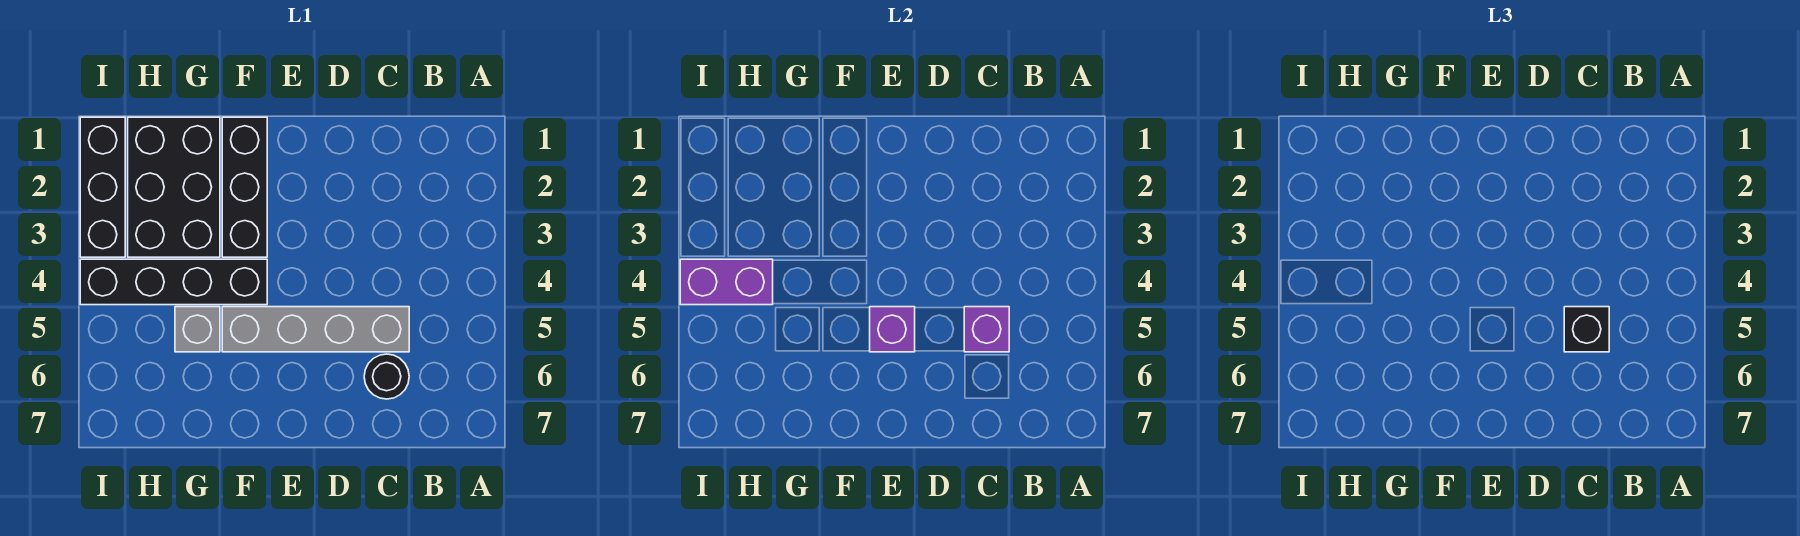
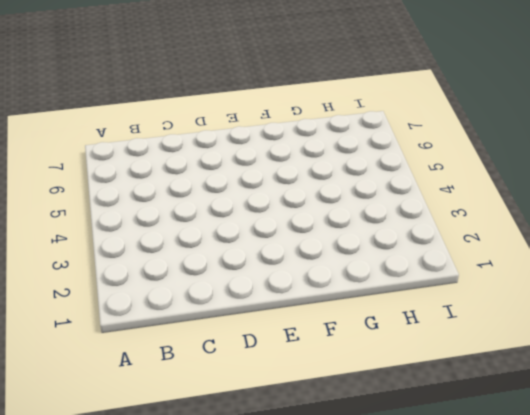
none -> grey 1x4 brick [222,307,409,352]
none -> black 1x1 round brick [364,354,409,399]

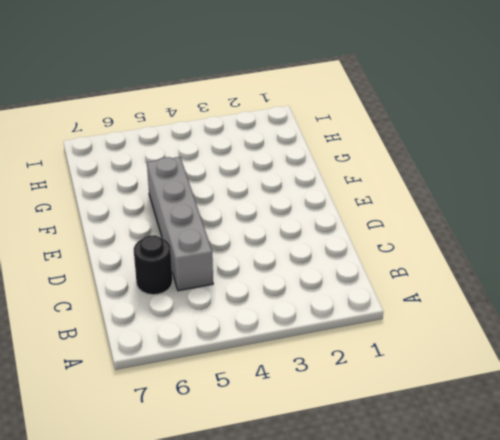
none -> black 1x3 brick [222,117,267,257]
none -> black 1x4 brick [80,259,267,305]

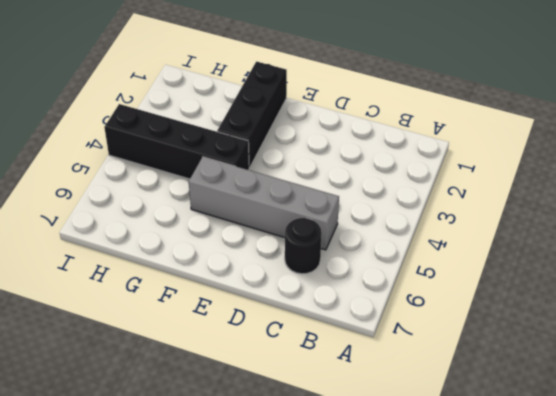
none -> black 2x3 brick [128,117,220,257]
none -> grey 1x1 brick [175,307,220,352]

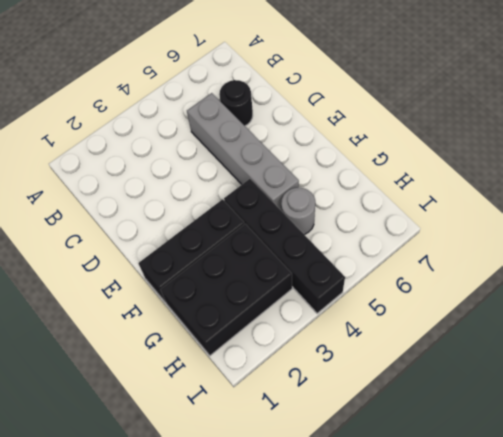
grey 1x1 round brick [281,188,315,235] -> grey 1x1 brick [175,307,220,352]
none -> black 1x3 brick [80,117,125,257]
none -> purple 1x1 brick [964,307,1009,352]

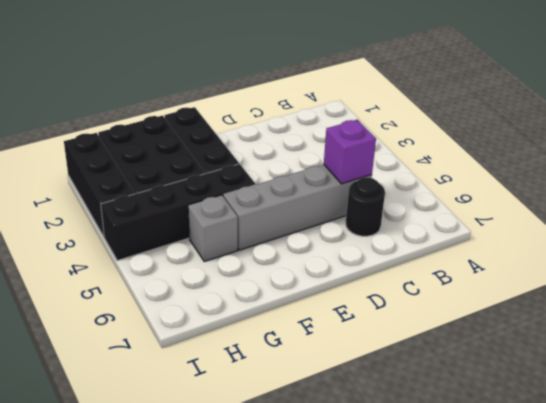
none -> purple 1x1 brick [870,307,915,352]
none -> purple 1x2 brick [680,259,773,305]

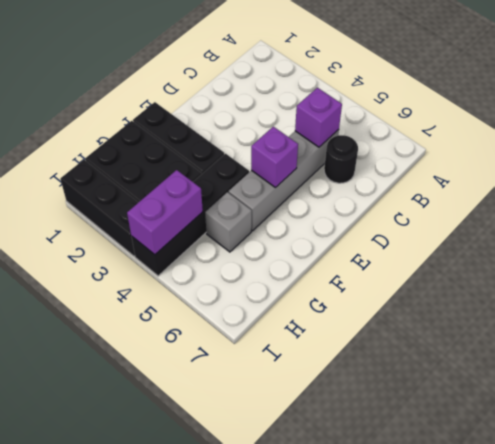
none -> black 1x1 brick [1564,307,1609,352]

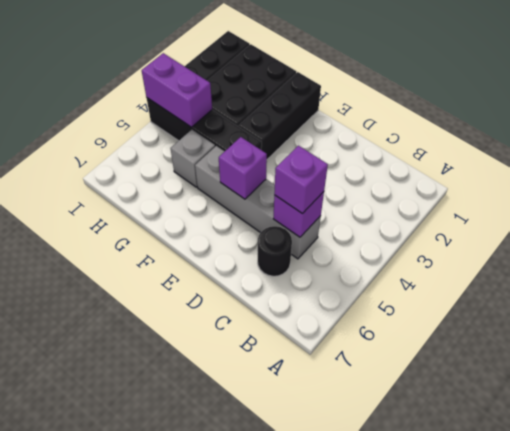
purple 1x1 brick [274,146,328,213] -> black 1x1 brick [1564,307,1609,352]

